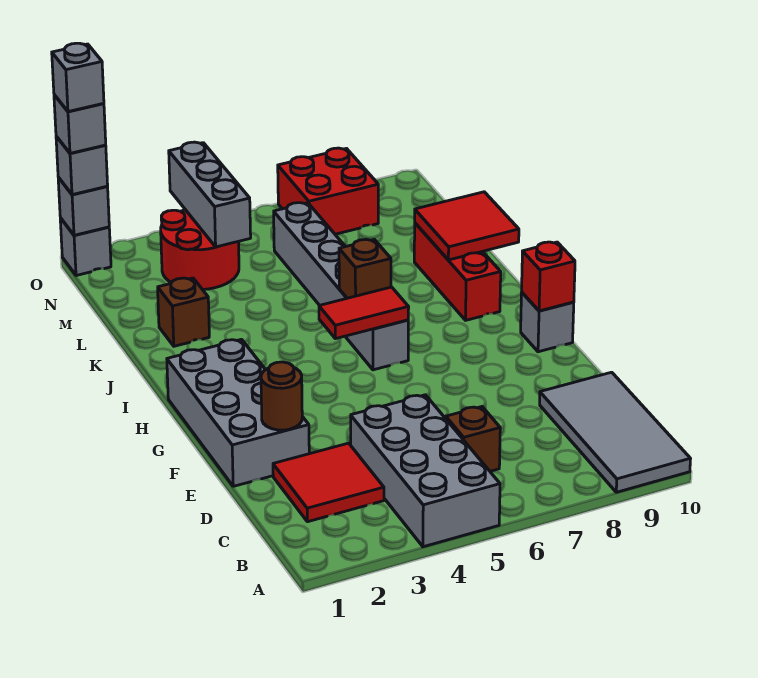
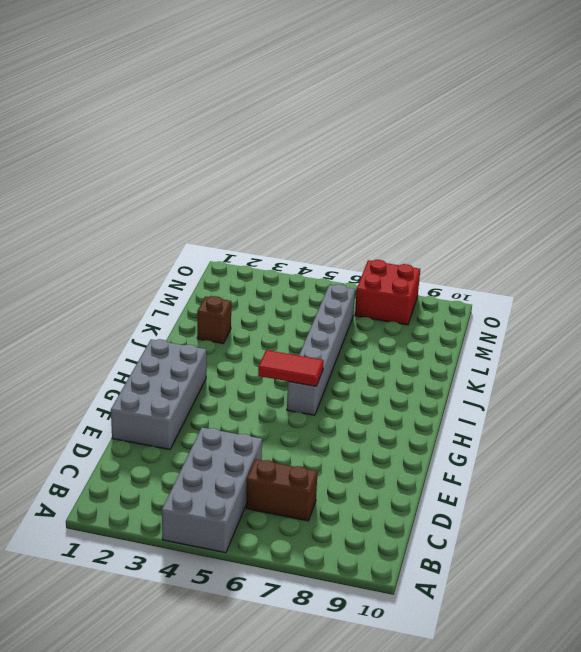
brown 1x2 brick [246,459,318,521] -> brown 1x1 brick [446,407,500,471]
none -> grey 2x4 tile [540,372,691,492]
none -> red 2x2 tile [273,443,384,522]
none -> grey 1x1 brick [521,293,574,352]

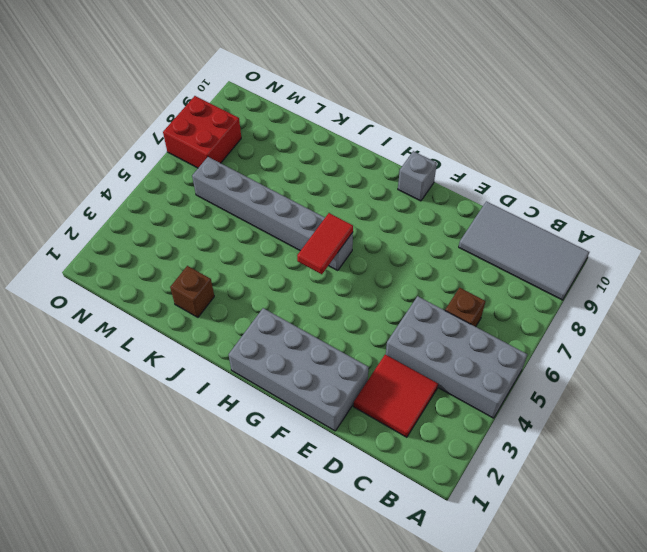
none -> red 1x3 brick [414,223,501,320]
none -> red 2x2 round brick [161,210,239,289]
none -> grey 1x1 brick [60,218,111,276]

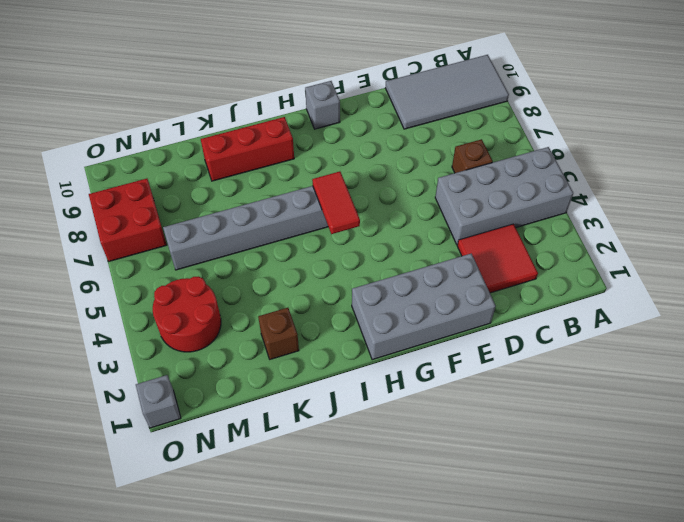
none -> brown 1x1 round brick [261,362,302,430]
none -> red 1x1 brick [522,242,575,311]
none -> brown 1x1 brick [339,239,391,298]

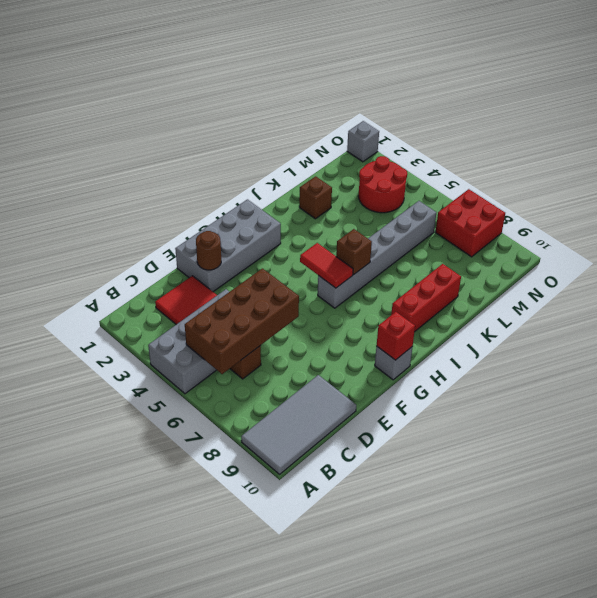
brown 2x4 brick [185,268,299,374] -> none
none -> red 2x2 tile [415,192,519,260]
none -> grey 1x3 brick [169,142,251,247]
none -> grey 1x1 brick [58,177,109,235]

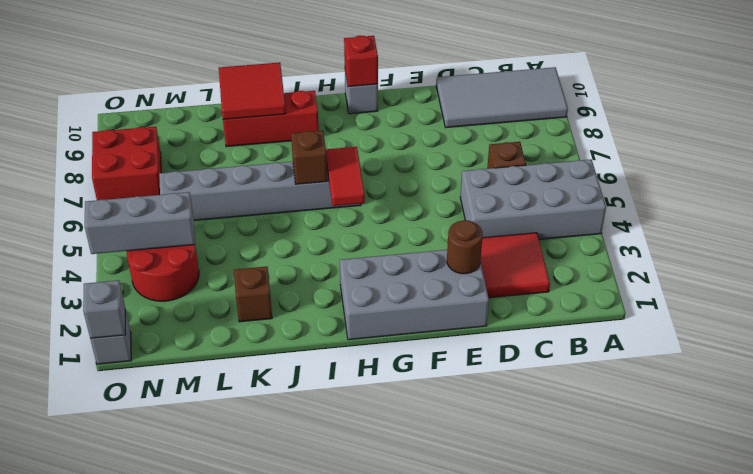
none -> grey 1x1 brick [56,136,108,195]
none -> grey 1x1 brick [54,95,106,153]
none -> grey 1x1 brick [52,43,104,112]

